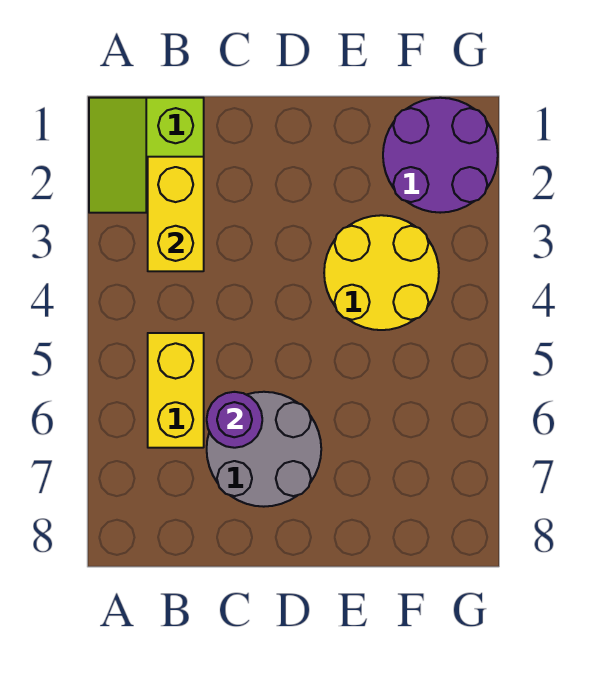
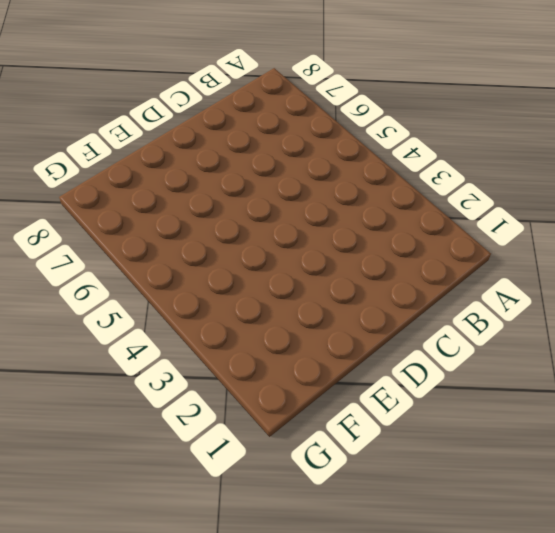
none -> lime 2x2 slope [89,98,204,213]
none -> yellow 1x2 brick [148,333,204,448]

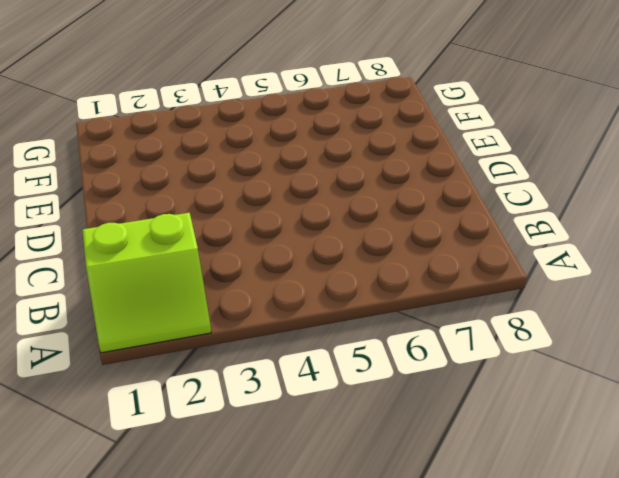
none -> yellow 1x2 brick [148,333,204,448]
none -> grey 2x2 round brick [207,392,321,507]

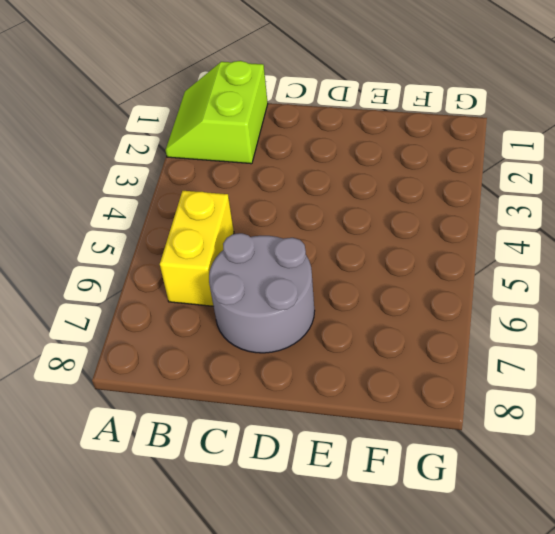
none -> yellow 2x2 round brick [324,215,439,330]
none -> purple 2x2 round brick [383,98,498,213]

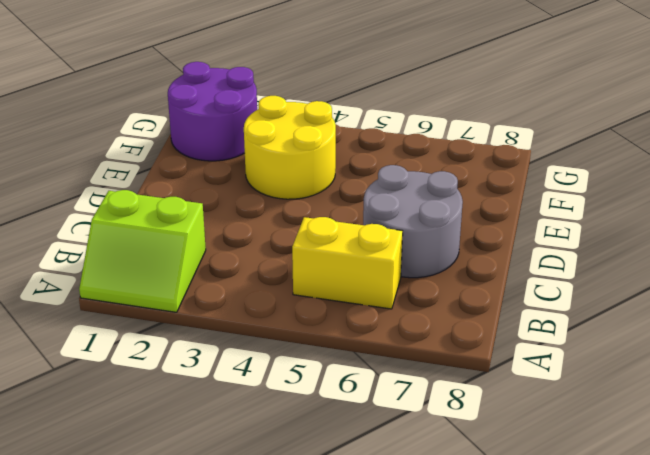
none -> yellow 1x2 brick [148,157,204,271]
none -> purple 1x1 round brick [207,392,262,448]

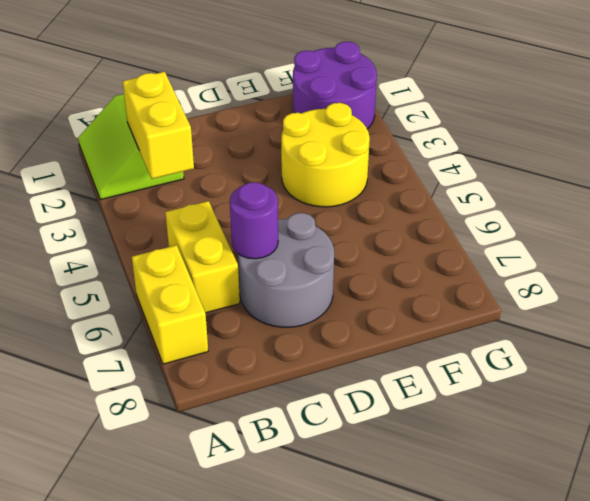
yellow 1x2 brick [132,245,208,364] -> none

